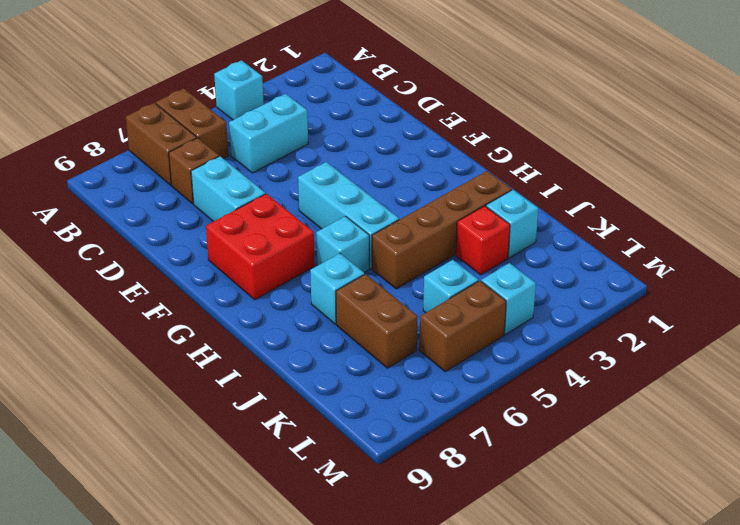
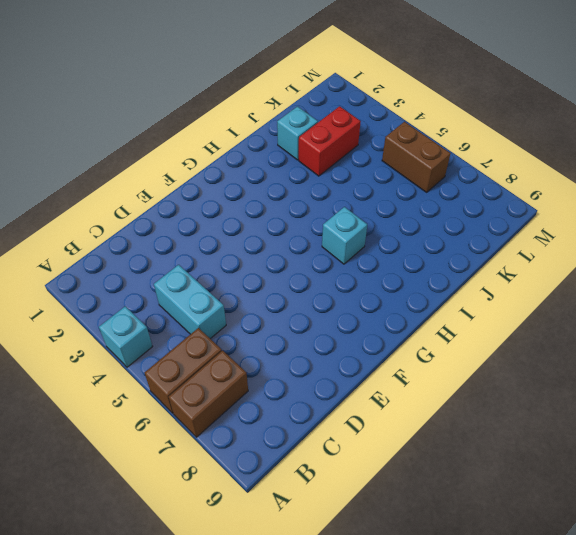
red 1x2 brick [299,106,361,176] -> red 1x1 brick [456,206,510,275]
none -> brown 1x1 brick [169,138,219,204]
none -> cyan 1x2 brick [191,156,265,222]
none -> cyan 1x3 brick [298,162,399,268]

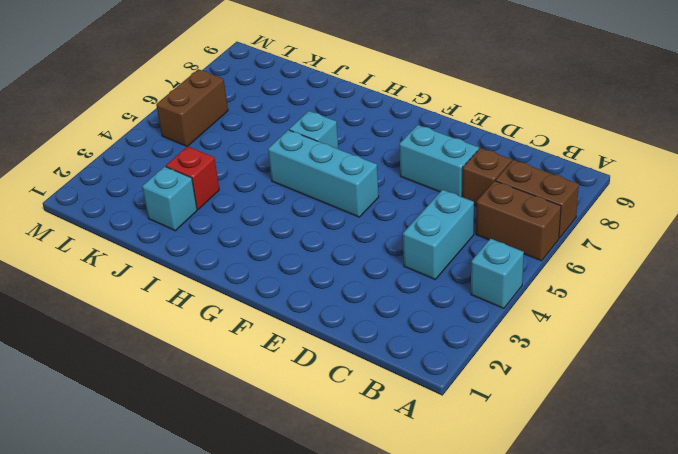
none -> red 2x2 brick [206,194,315,300]
none -> brown 1x4 brick [372,171,512,289]
none -> cyan 1x1 brick [310,253,364,324]

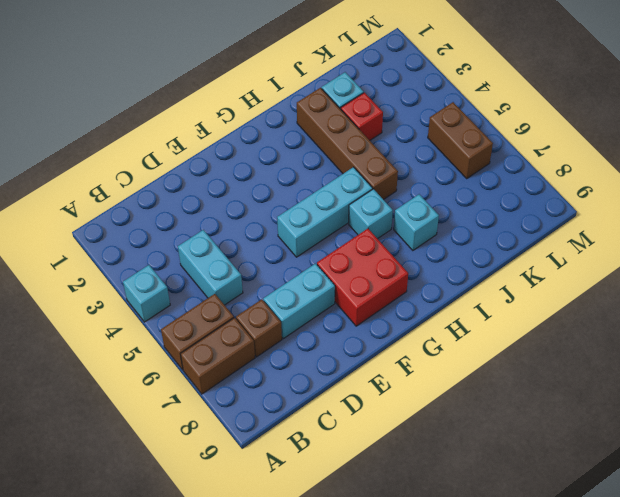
none -> brown 1x2 brick [336,274,418,368]
none -> cyan 1x1 brick [423,260,478,313]
none -> cyan 1x1 brick [481,263,536,334]

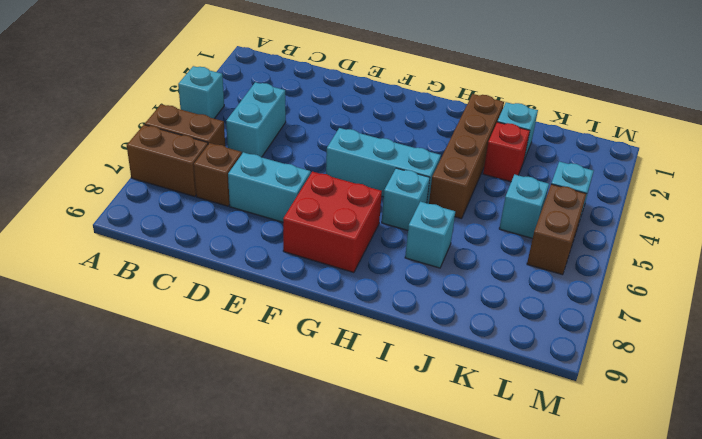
none -> brown 1x2 brick [336,274,418,368]

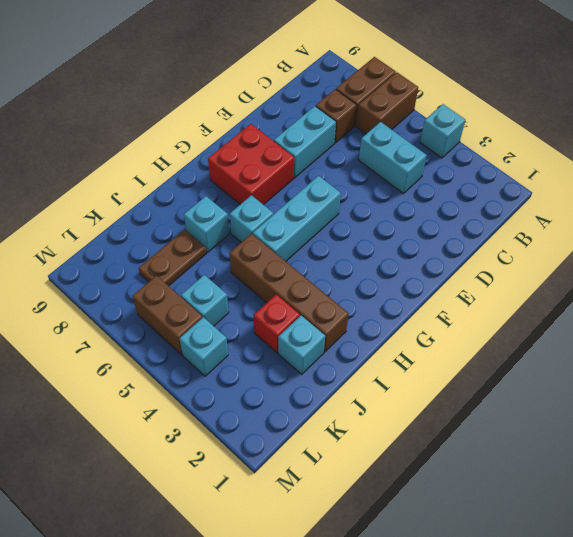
brown 1x2 plate [139,229,207,286] -> brown 1x2 brick [336,274,418,368]

